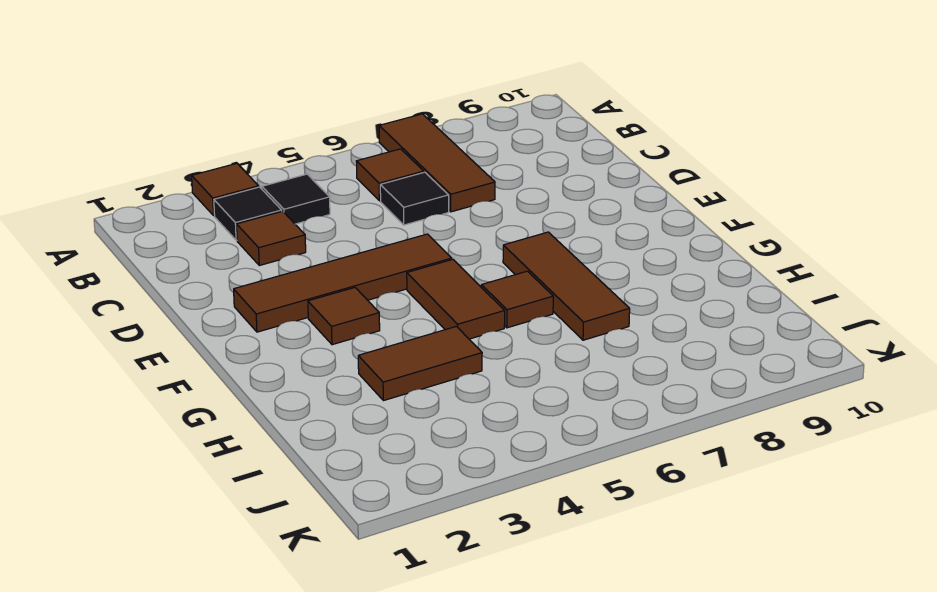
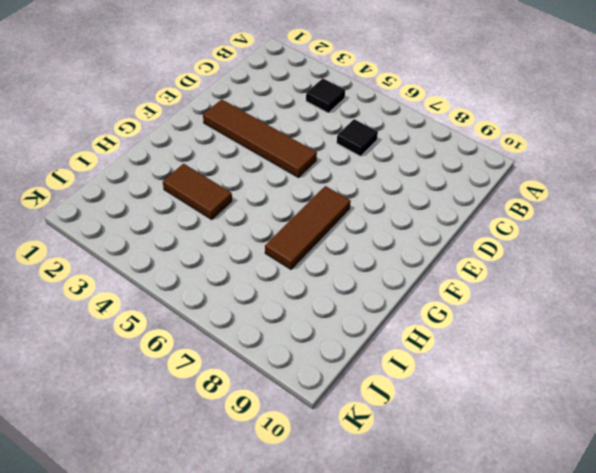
none -> brown 1x1 tile [192,163,259,216]
none -> brown 1x3 tile [379,114,495,212]
none -> black 1x1 tile [214,187,282,240]

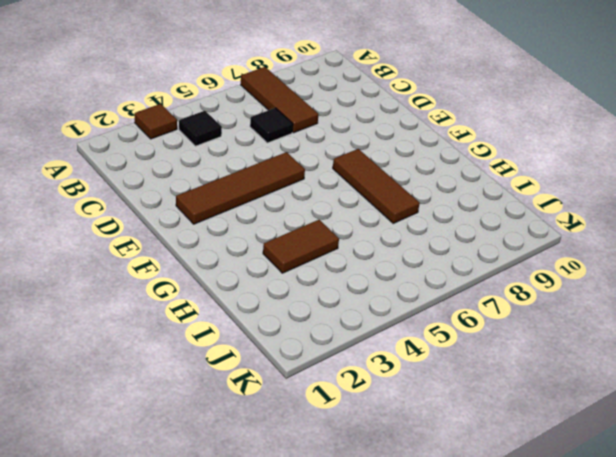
none -> black 1x1 tile [214,187,282,240]
none -> brown 1x1 tile [356,149,424,201]
none -> brown 1x1 tile [237,211,306,265]

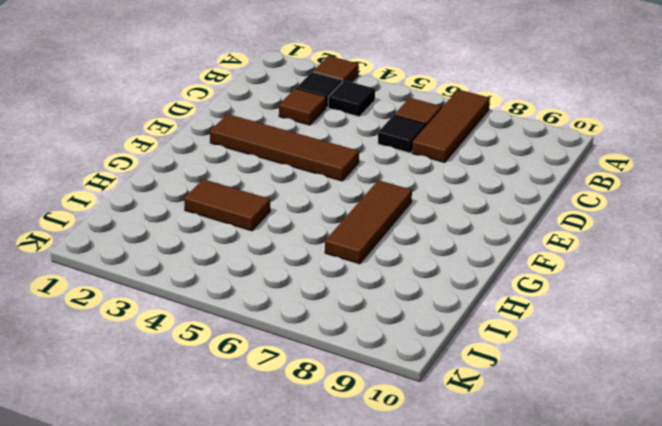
none -> brown 1x1 tile [308,288,380,345]
none -> brown 1x2 tile [407,259,505,339]
none -> brown 1x1 tile [481,271,553,328]

